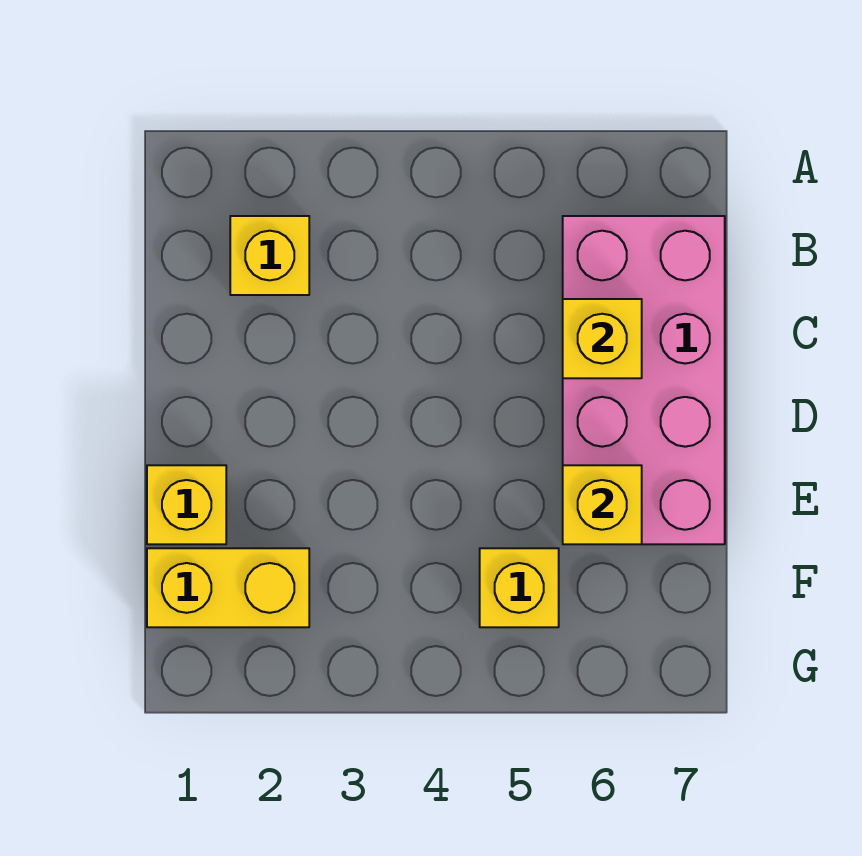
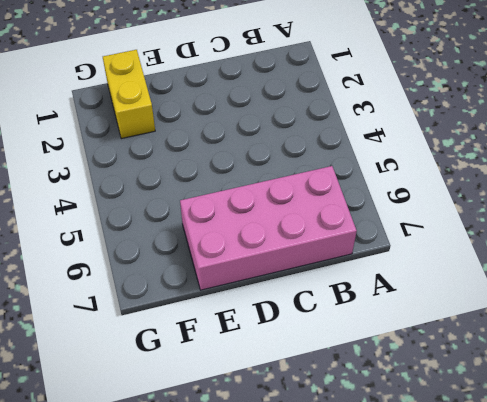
none -> yellow 1x1 brick [230,216,309,295]
none -> yellow 1x1 brick [147,465,226,544]

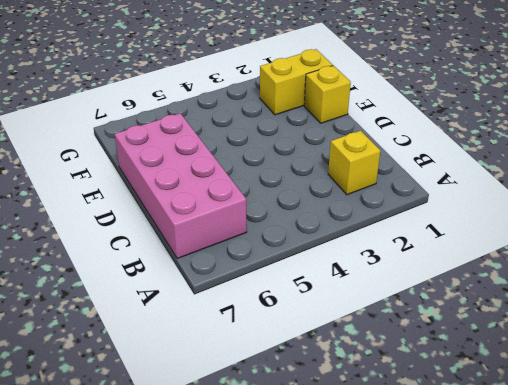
none -> yellow 1x1 brick [480,548,559,627]
none -> yellow 1x1 brick [563,299,642,378]

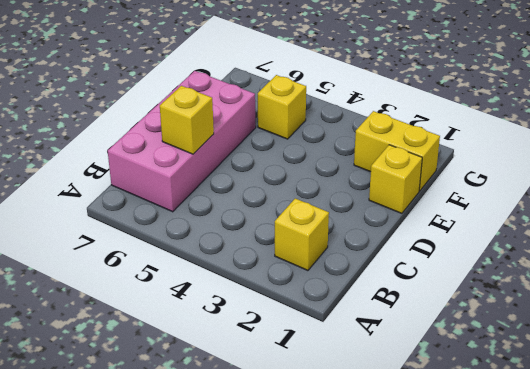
none -> yellow 1x1 brick [563,465,642,544]

